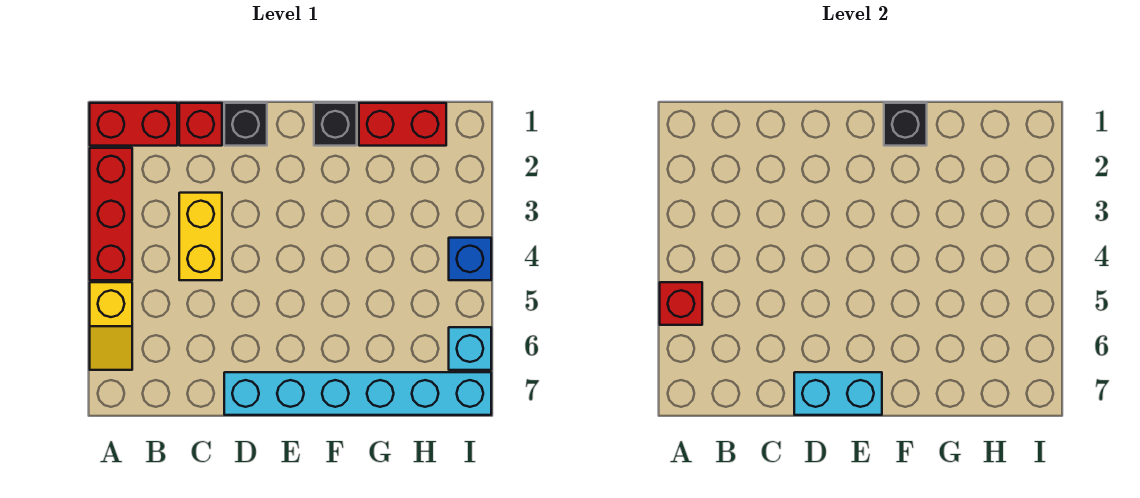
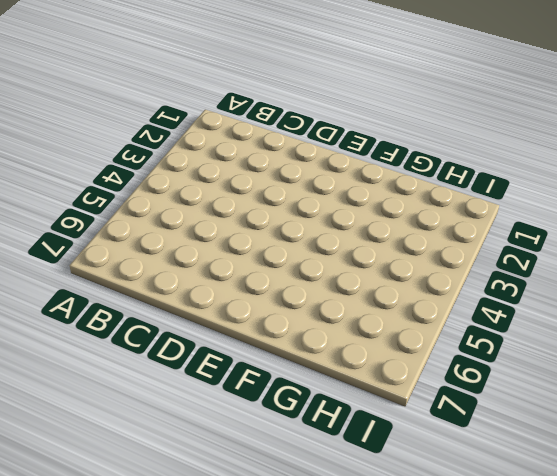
none -> red 1x2 brick [90,103,177,146]
none -> red 1x3 brick [90,148,132,280]
none -> yellow 1x2 slope [90,282,132,370]

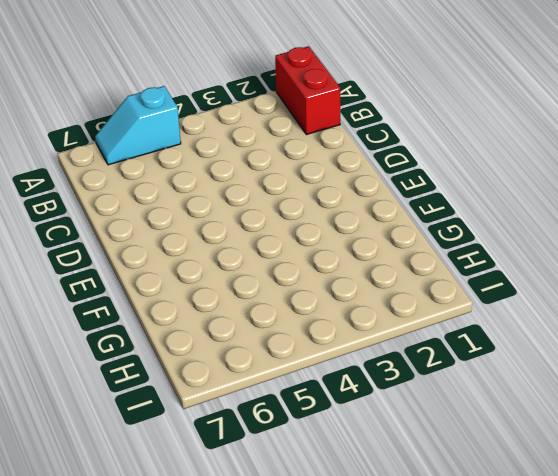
cyan 1x2 slope [95,86,181,165] -> yellow 1x2 slope [90,282,132,370]
none -> red 1x3 brick [90,148,132,280]
none -> red 1x1 brick [179,103,222,146]
none -> yellow 1x2 brick [179,193,222,280]

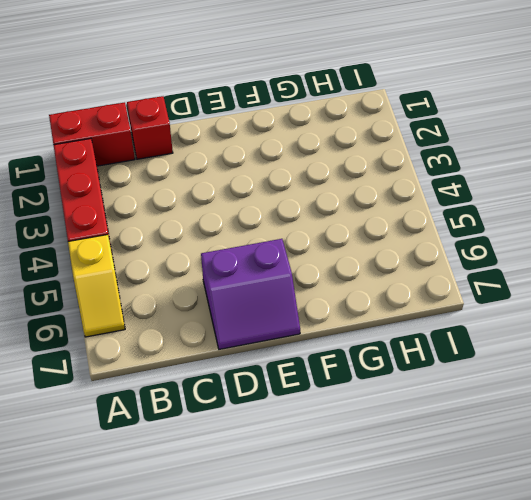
purple 2x2 slope [201,239,300,349] -> cyan 1x6 brick [224,372,491,415]
none -> yellow 1x2 brick [179,193,222,280]
none -> black 1x1 brick [224,103,267,146]
none -> black 1x1 brick [314,103,357,146]

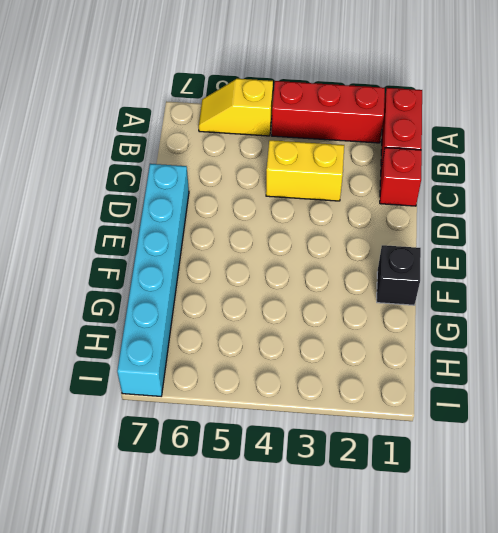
none -> black 1x1 brick [224,103,267,146]
none -> red 1x2 brick [359,103,446,146]
none -> blue 1x1 brick [449,238,491,280]

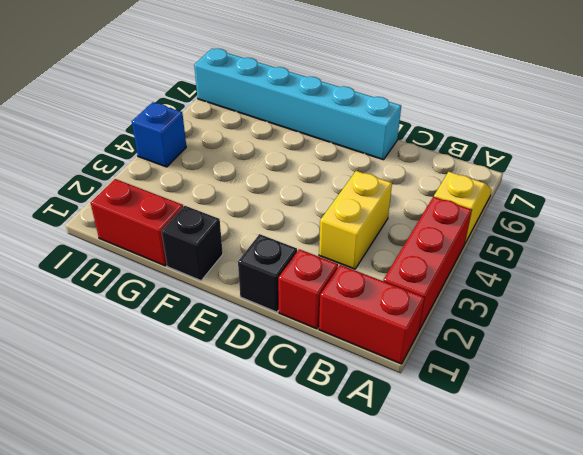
none -> cyan 1x1 brick [449,327,491,370]
none -> red 1x1 brick [660,282,702,325]
none -> cyan 1x2 brick [794,372,882,415]

